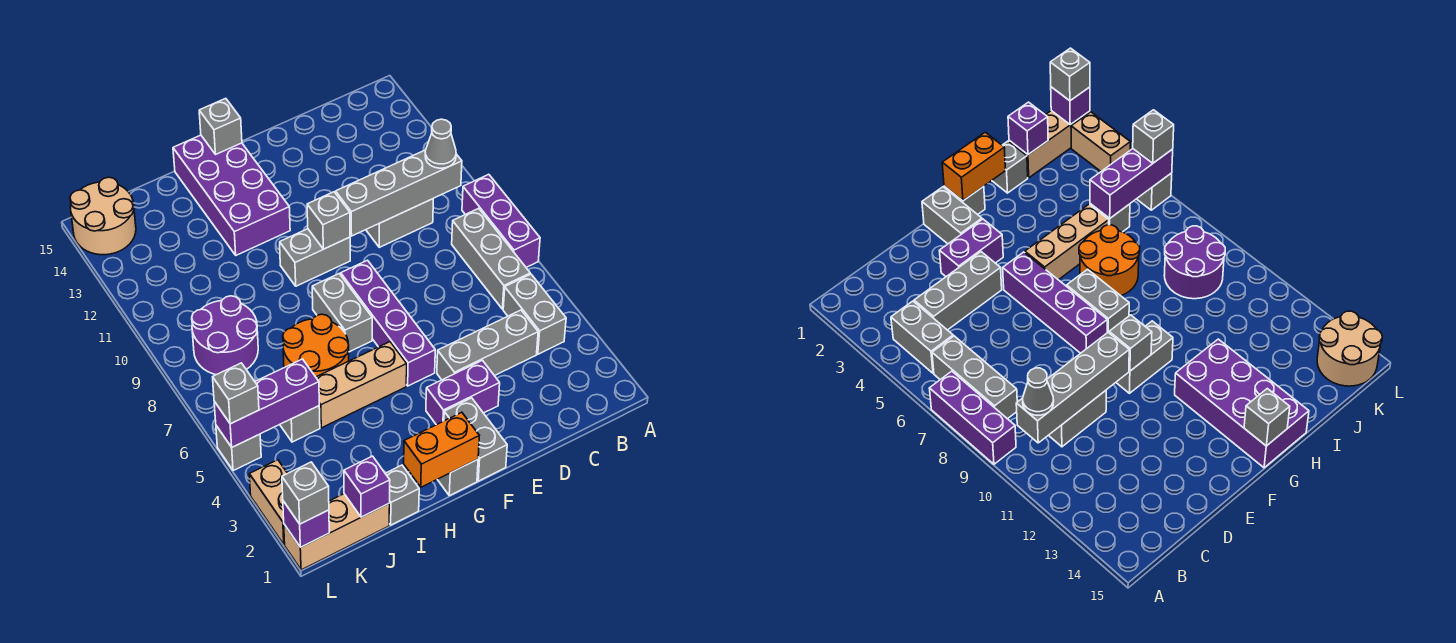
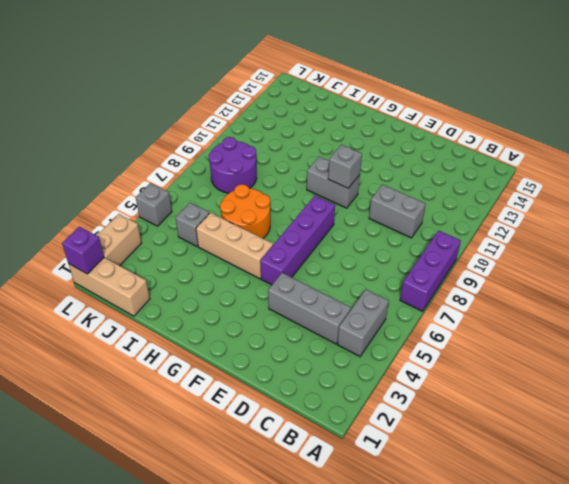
none -> grey 1x3 brick [452,208,530,309]
none -> purple 1x2 brick [426,360,500,425]
none -> grey 1x2 brick [444,398,507,481]
none -> grey 1x1 brick [437,459,478,496]

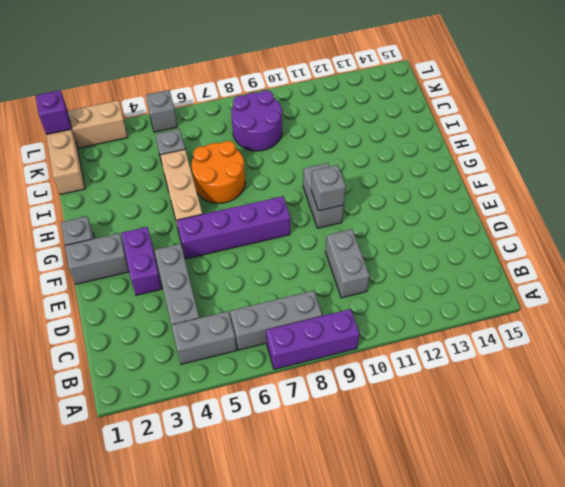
none -> grey 1x2 brick [312,274,372,352]
none -> purple 2x4 brick [173,135,290,255]
none -> grey 1x1 brick [385,465,419,525]
none -> tan 2x2 round brick [70,177,136,255]

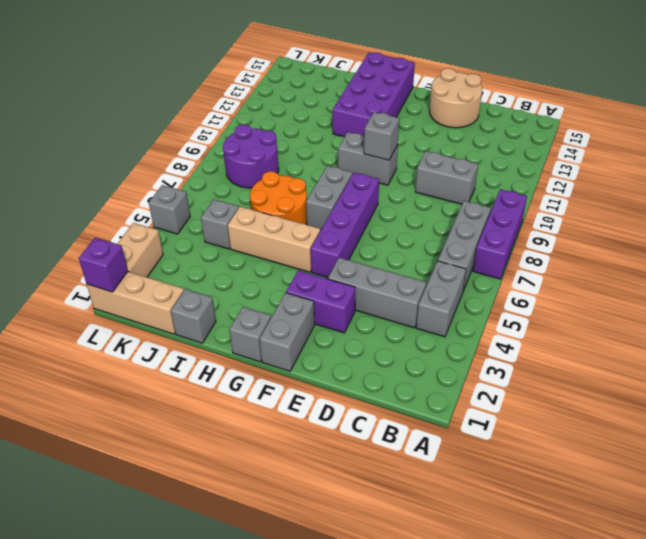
tan 2x2 round brick [429,68,482,128] -> tan 2x2 round brick moved to [70,177,136,255]
none -> grey 1x4 brick [336,150,462,236]
none -> orange 1x2 brick [404,412,479,487]
none -> grey 1x1 brick [199,98,242,155]
none -> purple 1x1 brick [344,456,390,517]

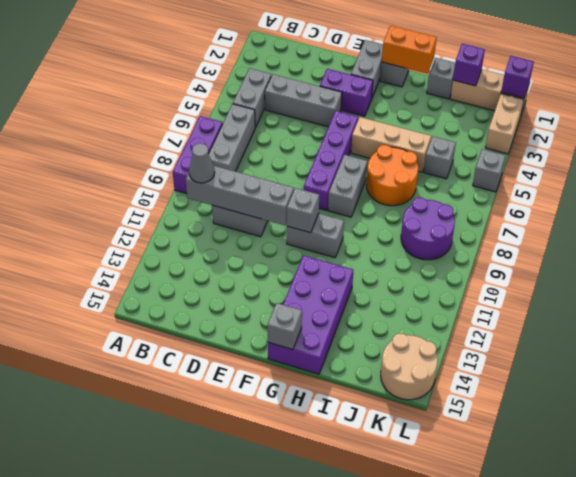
none -> purple 1x3 brick [214,359,319,447]
none -> grey 1x1 brick [282,462,329,524]
none -> grey 1x1 brick [213,363,259,424]

